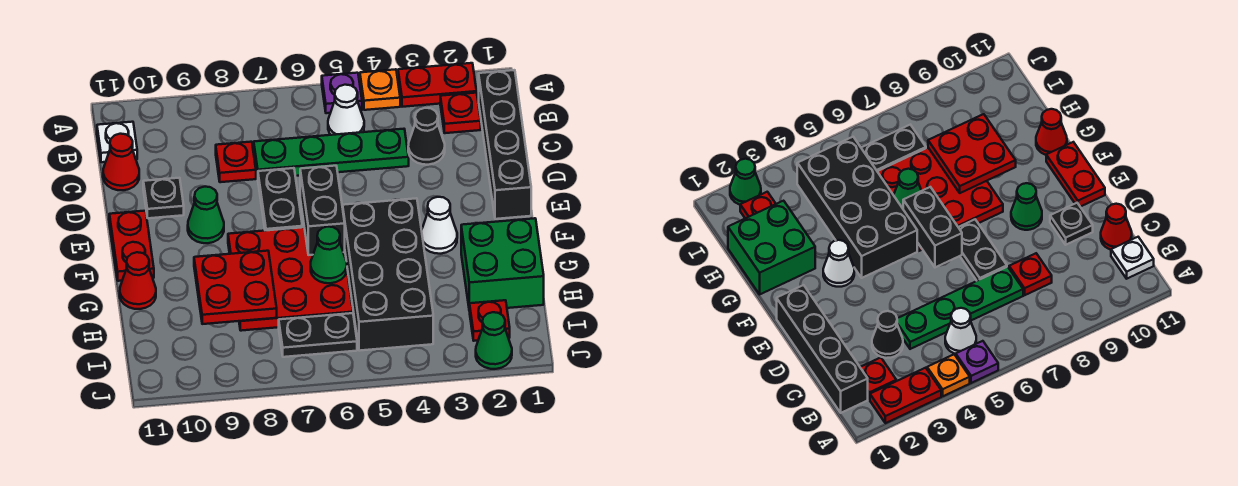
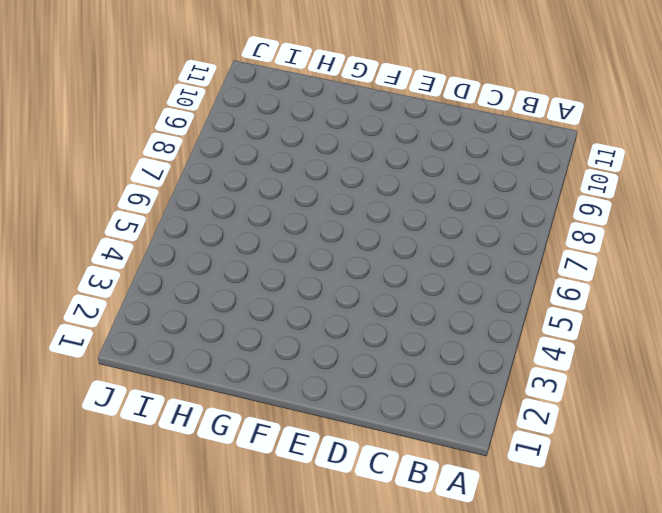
none -> red 1x2 plate [398,63,477,107]
none -> orange 1x1 plate [360,69,400,110]
none -> purple 1x1 plate [322,73,362,113]

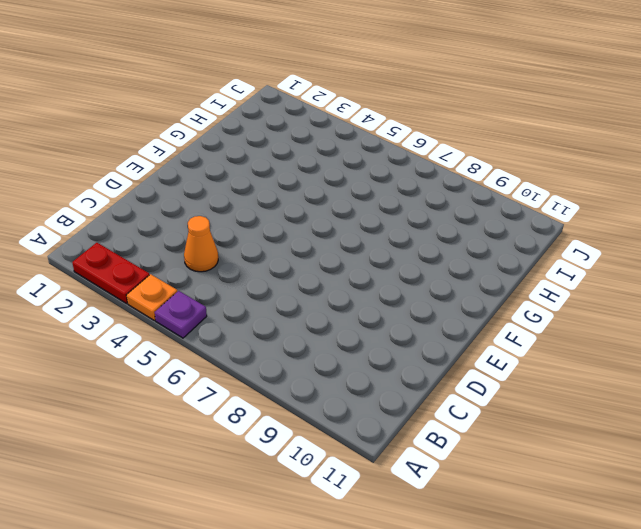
orange 1x1 cone [184,216,218,272] -> green 1x4 plate [254,129,409,177]
none -> black 1x4 brick [479,70,531,219]
none -> red 1x1 plate [440,93,481,133]
none -> white 1x1 cone [328,85,364,135]

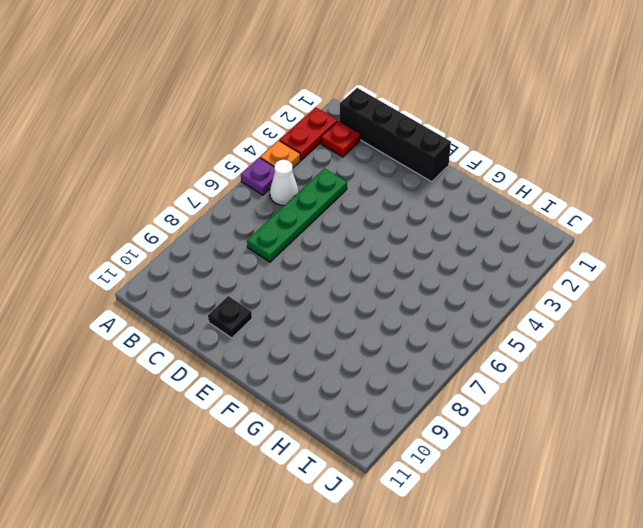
none -> white 1x1 plate [97,122,137,162]
none -> black 1x1 cone [408,108,445,165]
none -> red 1x1 plate [216,142,256,182]

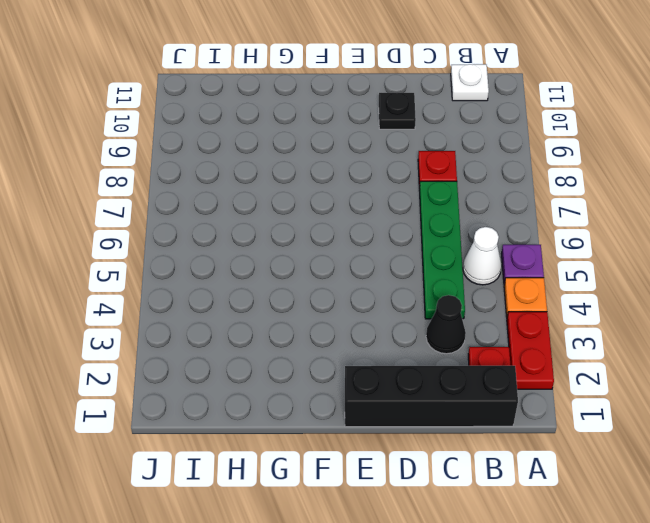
none -> red 1x1 cone [103,134,139,190]
none -> black 1x2 plate [258,168,302,231]
none -> green 1x1 cone [188,187,224,243]

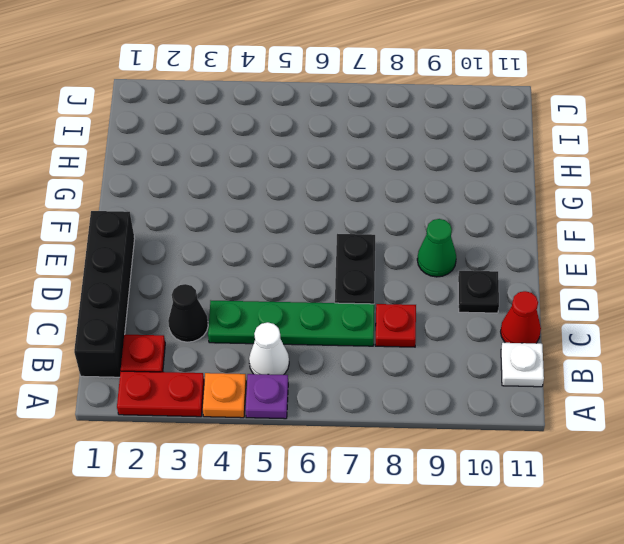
none -> red 1x2 plate [109,211,154,281]
none -> white 1x1 cone [422,197,457,254]
none -> black 2x4 brick [343,198,433,351]

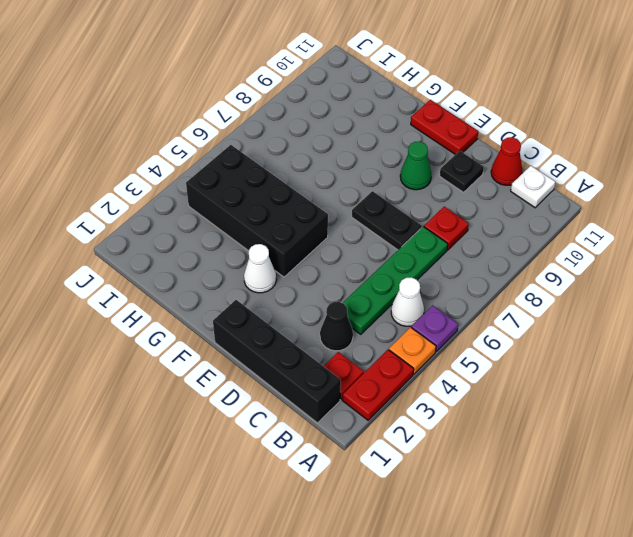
none -> red 3x3 plate [228,227,353,331]
none -> green 2x2 brick [461,218,544,311]
none -> red 1x1 cone [120,252,156,309]

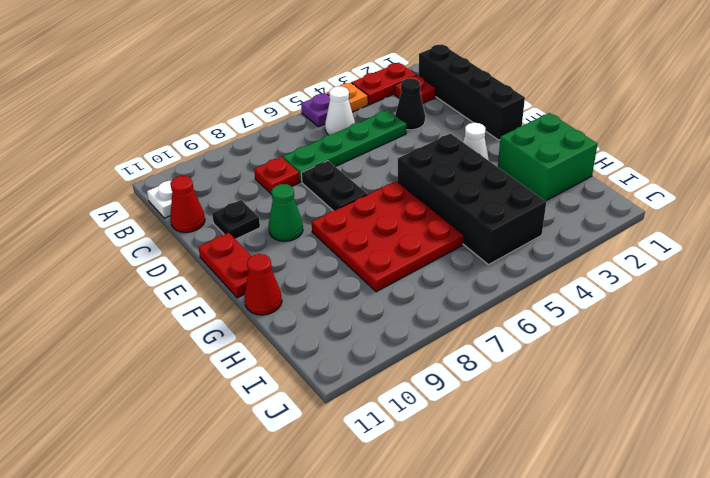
none -> red 1x1 plate [470,300,510,341]
none -> black 1x2 plate [279,313,357,357]
none -> green 1x1 cone [476,312,512,369]

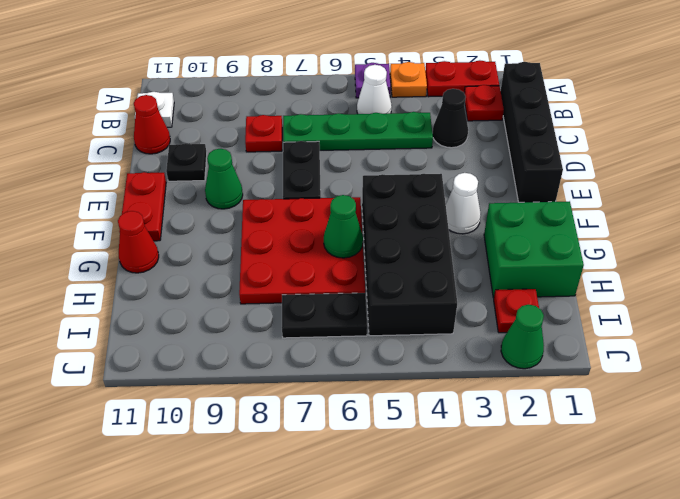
none -> black 1x2 brick [300,166,345,255]
none -> red 2x2 plate [194,251,277,324]

